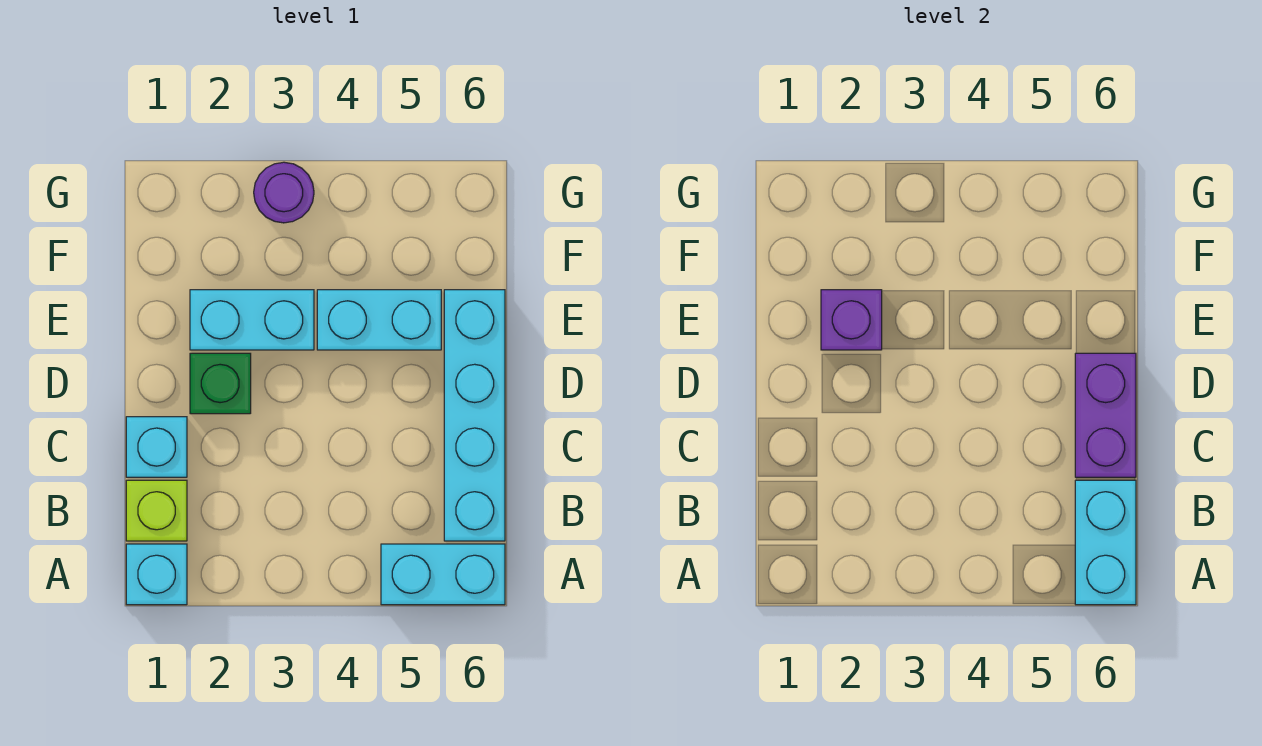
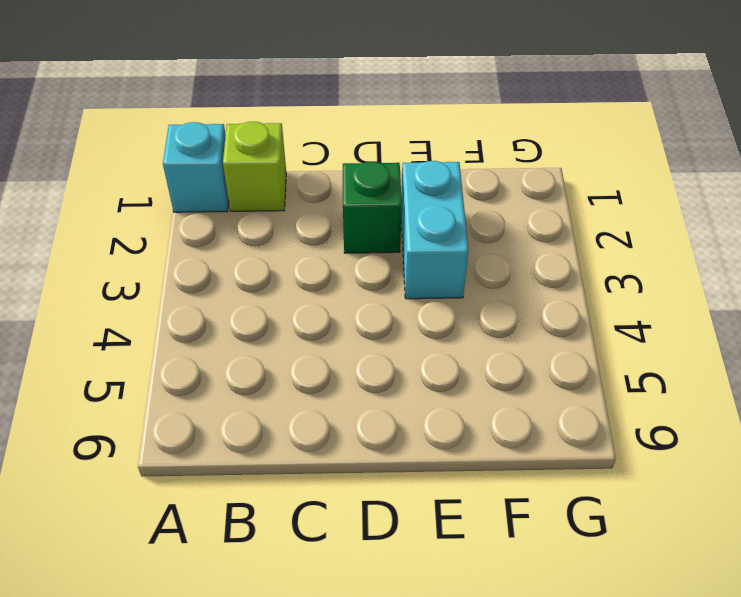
none -> cyan 1x2 brick [381,544,505,605]
none -> cyan 1x4 brick [444,290,505,541]
none -> cyan 1x1 brick [126,417,187,477]

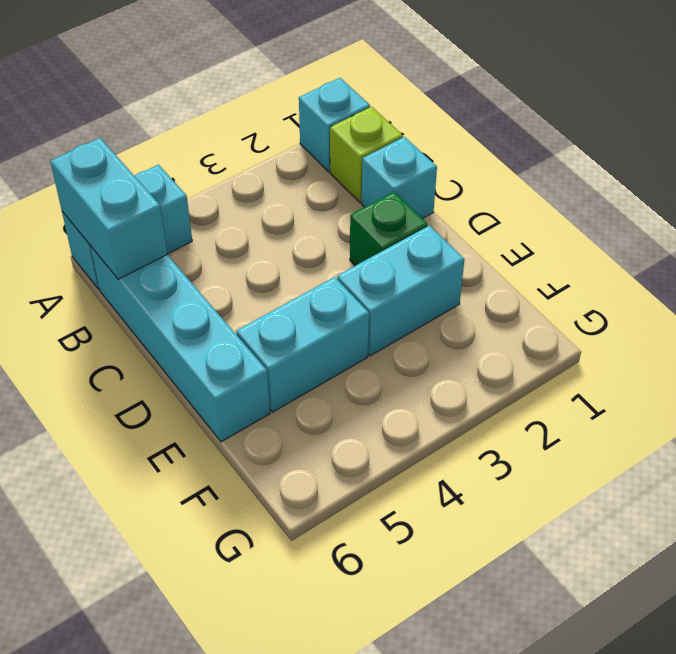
none -> purple 1x1 round brick [254,162,314,223]
none -> purple 1x2 brick [1075,353,1136,477]
none -> purple 1x1 brick [821,290,882,350]

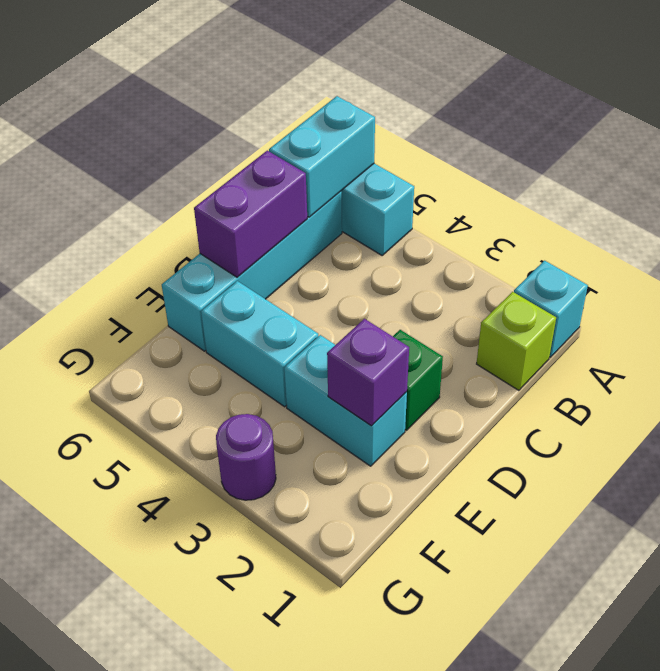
none -> cyan 1x1 brick [126,417,187,477]

